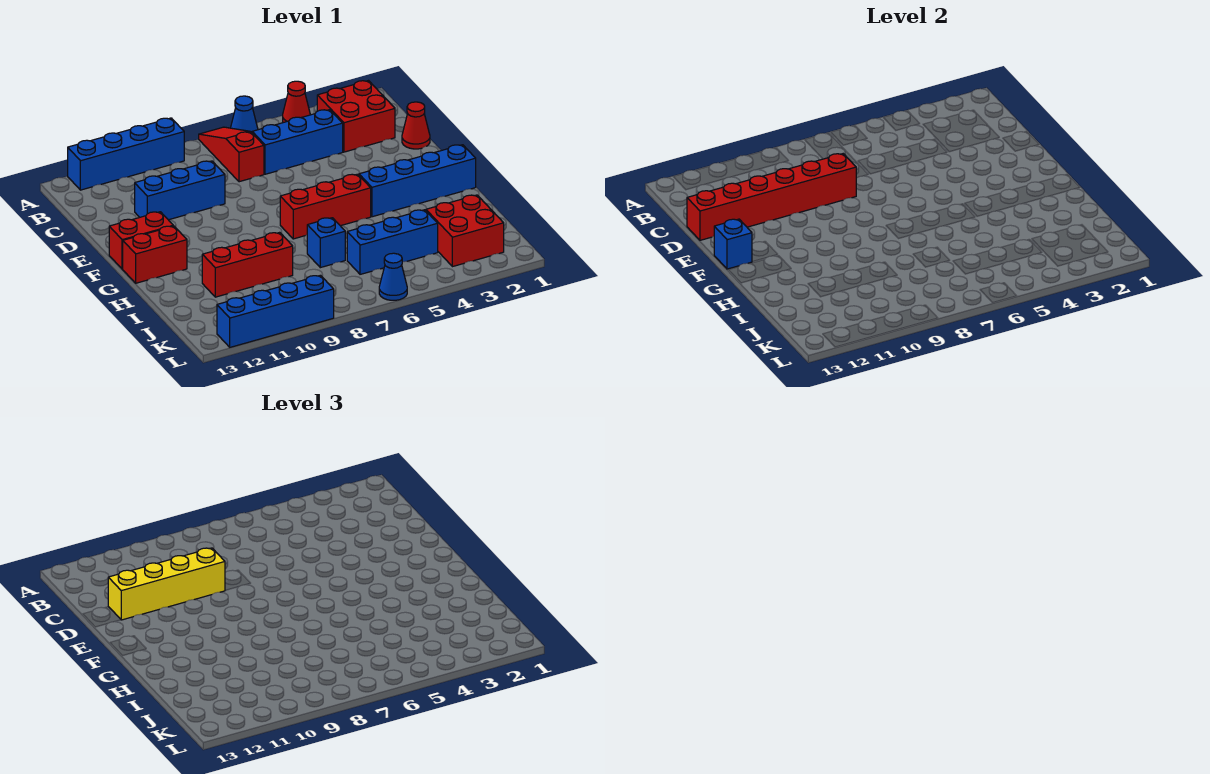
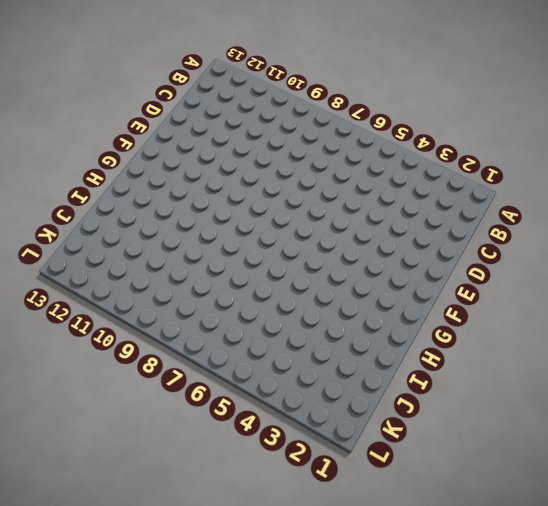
none -> red 1x1 cone [283,81,310,123]
none -> blue 1x1 cone [231,96,258,132]
none -> red 1x3 slope [199,127,264,182]

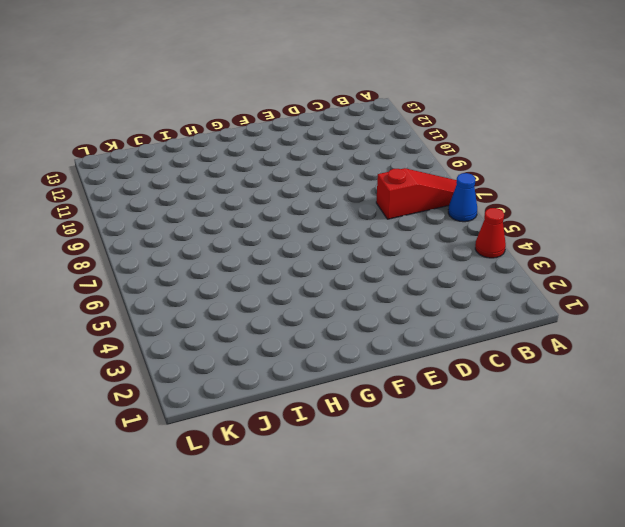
none -> blue 1x4 brick [68,118,184,190]
none -> red 2x2 brick [317,81,395,152]
none -> blue 1x3 brick [252,110,343,174]

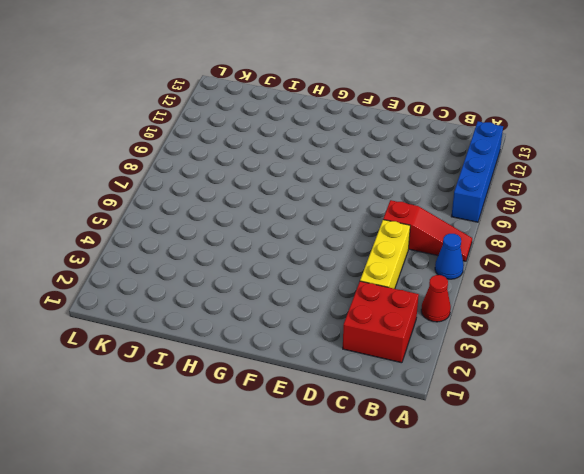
yellow 1x3 brick [360,220,410,289] -> blue 1x3 brick [252,110,343,174]
none -> red 1x1 cone [402,102,430,149]
none -> blue 1x3 brick [135,161,225,220]
none -> red 1x2 brick [109,212,173,269]

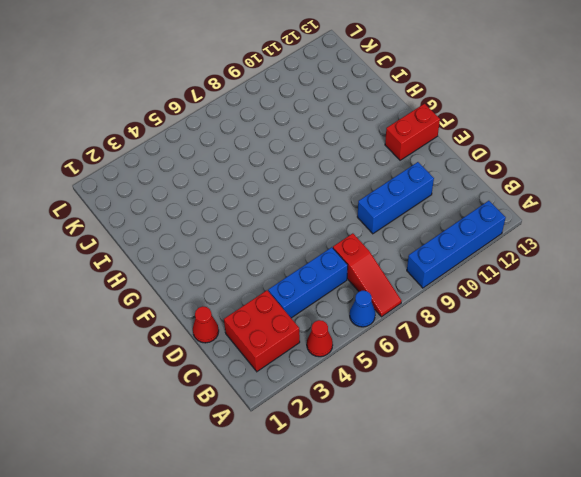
none -> blue 1x4 brick [359,145,476,217]
none -> red 1x3 brick [280,174,371,239]
none -> red 1x2 brick [123,226,187,283]

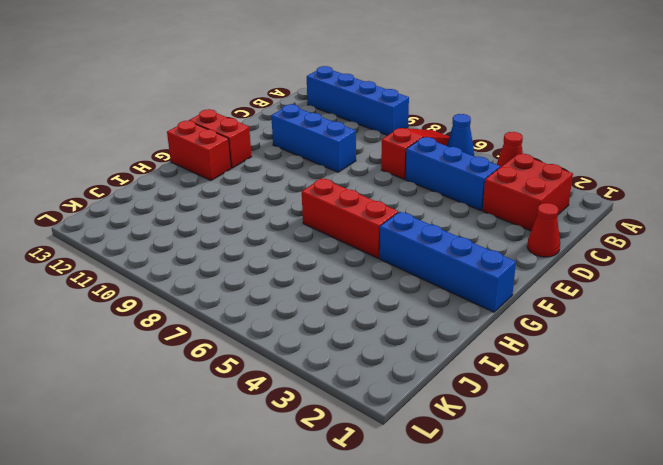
none -> blue 1x1 brick [307,218,345,268]
none -> red 1x3 brick [202,232,293,297]
none -> red 2x2 brick [426,195,504,267]

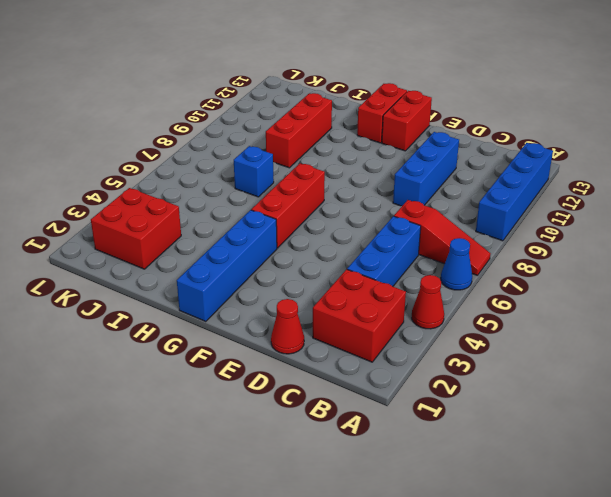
none -> blue 1x3 brick [347,210,438,274]
none -> blue 1x1 cone [379,253,407,300]
none -> blue 1x4 brick [217,275,334,347]

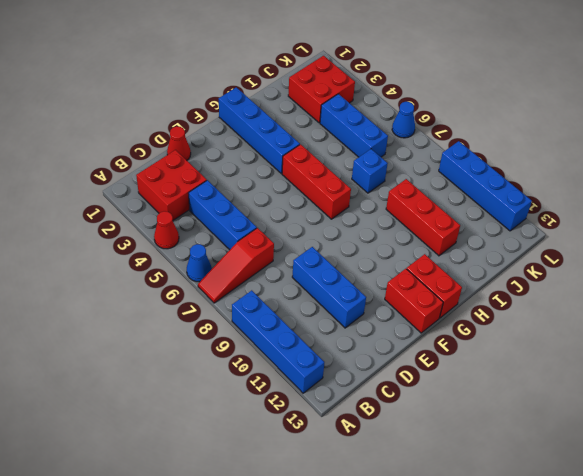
none -> red 1x6 brick [687,154,856,240]
none -> blue 1x1 brick [714,219,752,269]
none -> yellow 1x4 brick [108,548,225,620]

